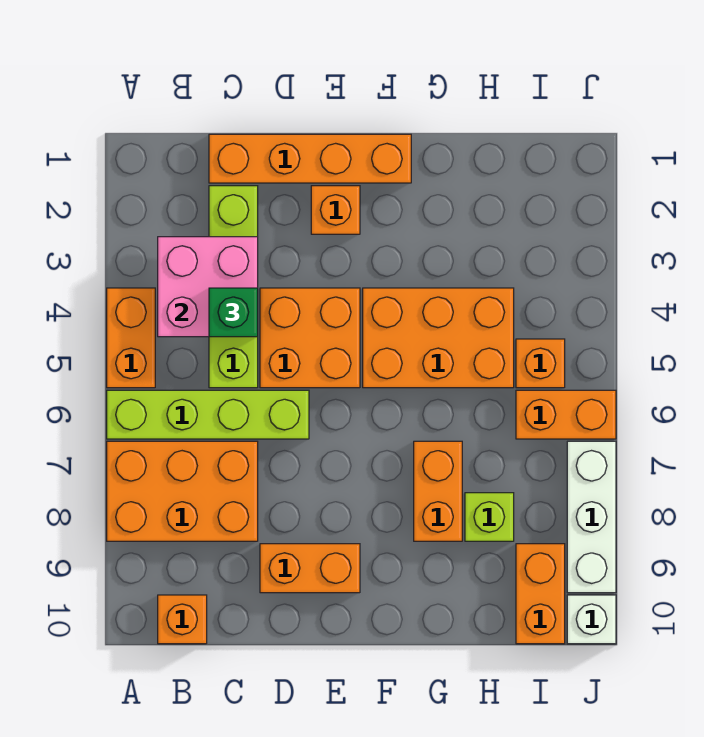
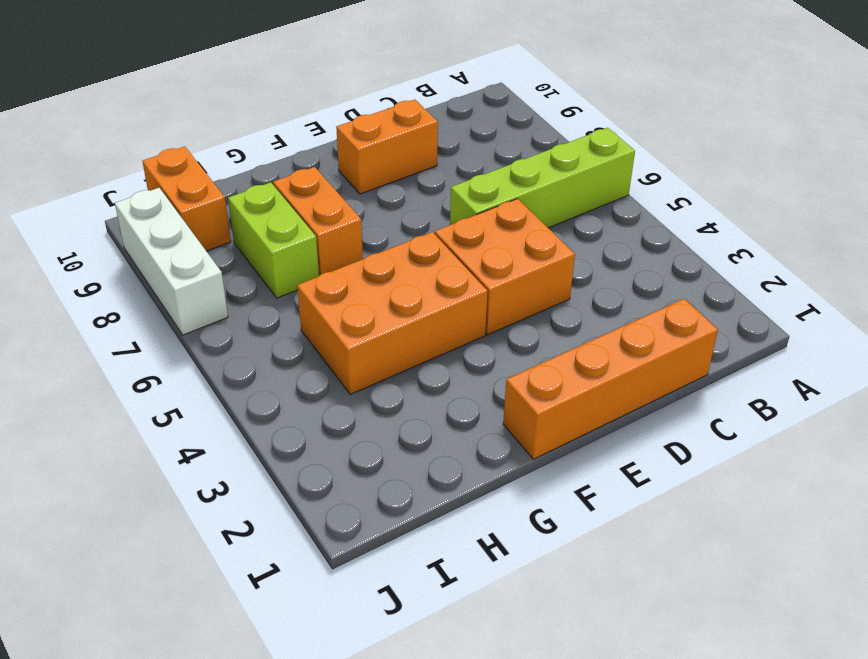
lime 1x2 brick [228,182,319,298] -> lime 1x1 brick [465,493,514,541]
none -> orange 1x2 brick [107,288,155,388]
none -> orange 2x3 brick [107,441,258,541]
none -> orange 1x1 brick [158,595,207,644]

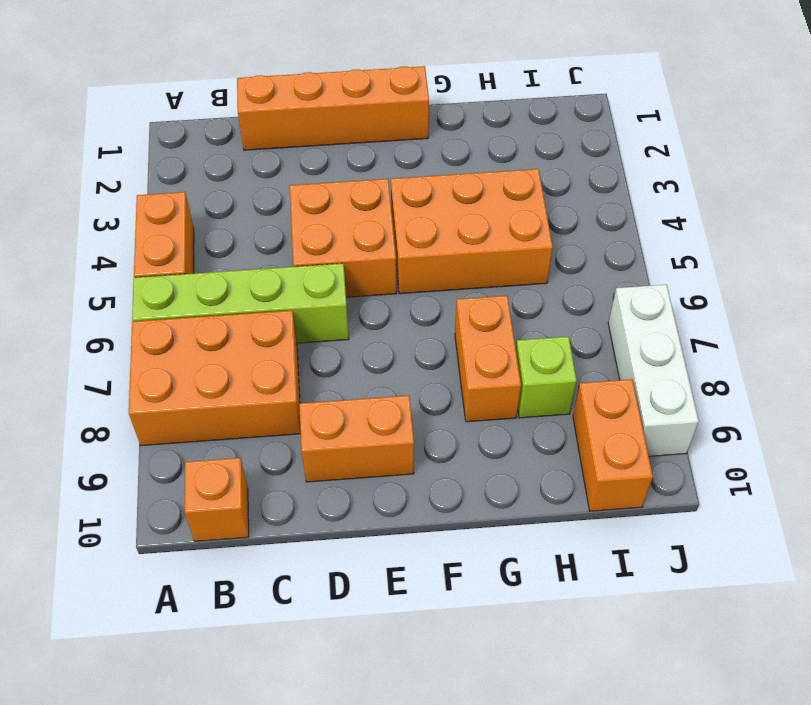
none -> lime 1x4 brick [209,186,258,388]
none -> orange 1x1 brick [311,186,360,234]
none -> orange 1x1 brick [516,339,565,388]

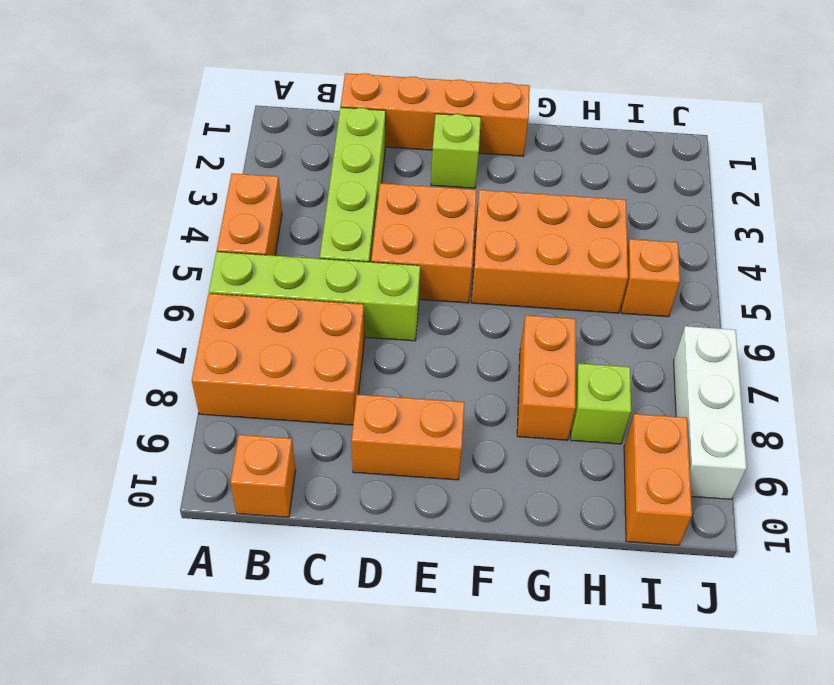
lime 1x1 brick [431,114,481,188] -> orange 1x1 brick [311,186,360,234]
none -> orange 1x2 brick [516,390,616,439]
none -> white 1x1 brick [567,595,616,644]
none -> pink 2x2 brick [158,237,258,337]

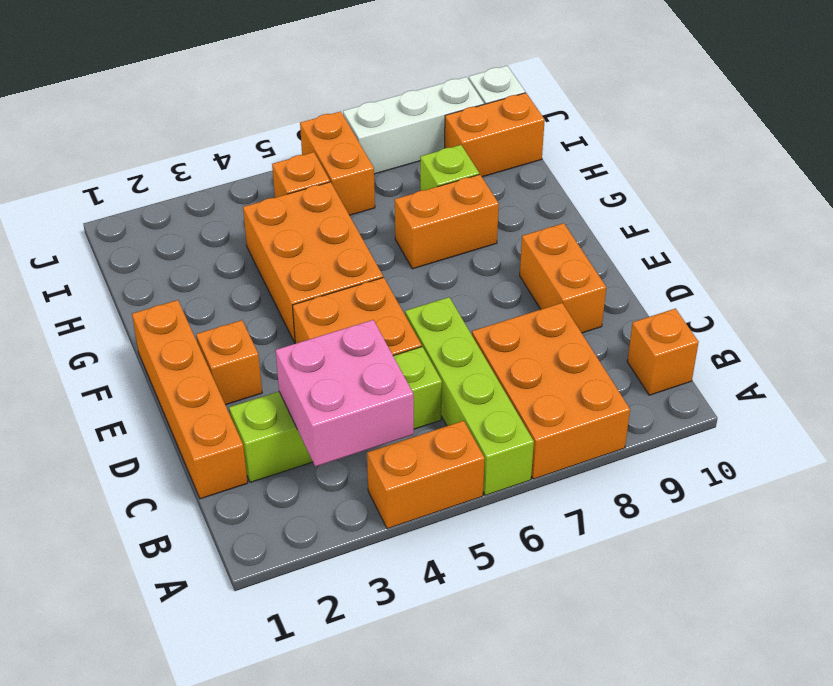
none -> green 1x1 brick [209,288,258,337]

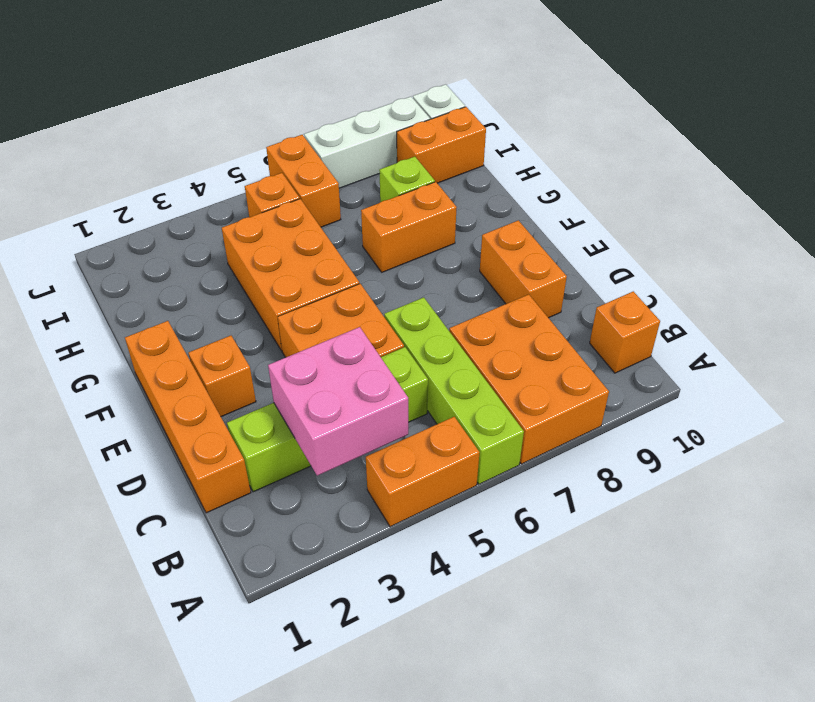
none -> green 1x1 brick [209,288,258,337]

